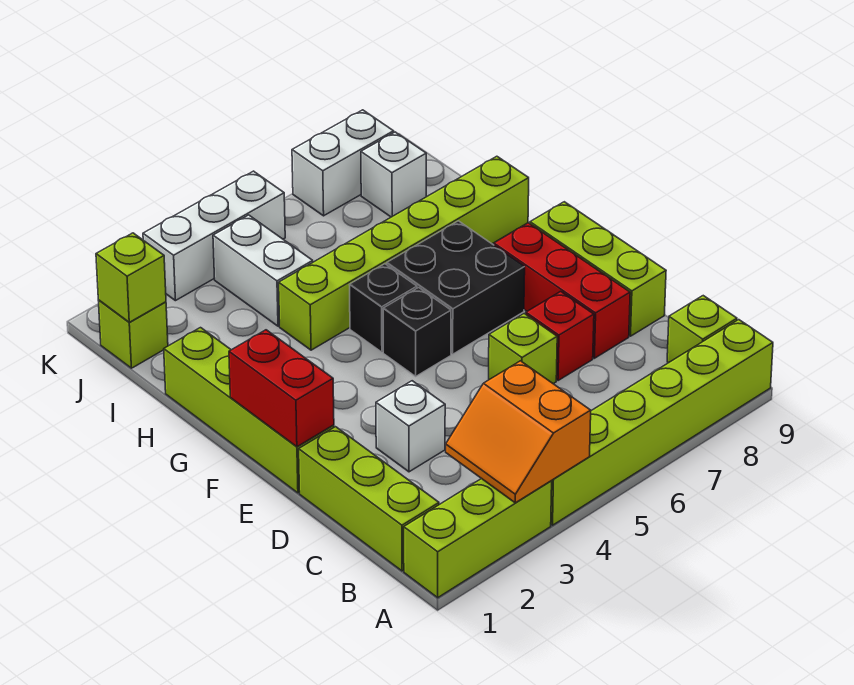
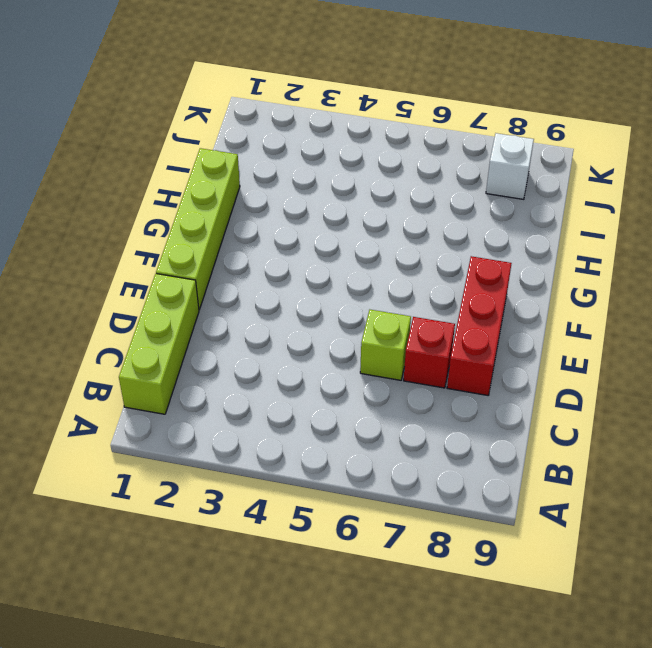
none -> lime 1x3 brick [404,479,552,598]
none -> lime 1x6 brick [551,320,773,525]
none -> lime 1x1 brick [667,296,737,363]

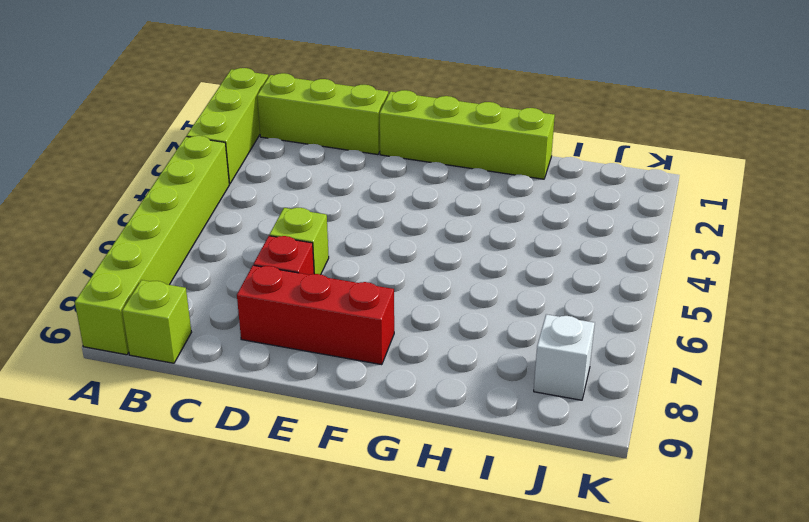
none -> white 1x1 brick [376,381,445,472]
none -> lime 1x3 brick [530,202,666,336]
none -> black 1x1 brick [383,287,451,376]

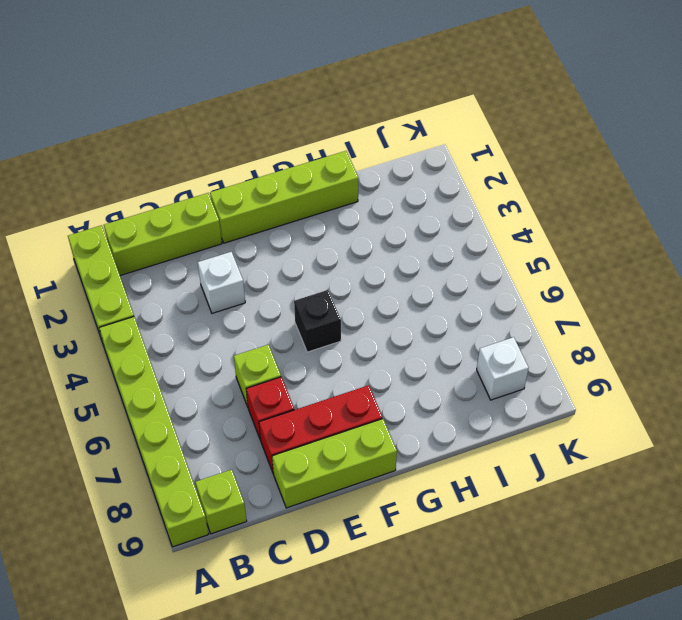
none -> black 2x2 brick [387,221,525,354]
none -> black 1x1 brick [349,264,417,352]
none -> lime 1x6 brick [279,156,529,350]

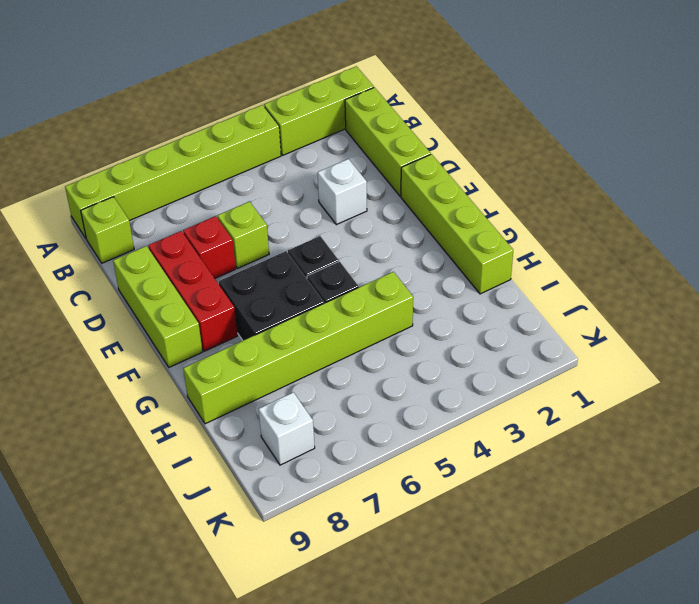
none -> white 1x2 brick [213,215,313,326]
none -> lime 1x1 brick [98,300,168,368]
none -> white 1x3 brick [143,171,285,301]

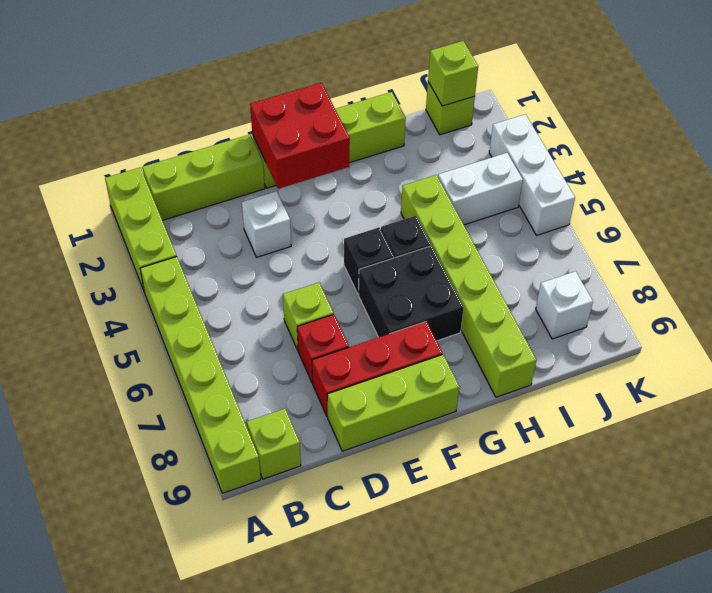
red 2x2 brick [250,83,350,189] -> red 1x2 brick [229,330,334,447]
none -> white 1x2 brick [292,110,394,216]
none -> orange 2x2 slope [446,361,591,503]

